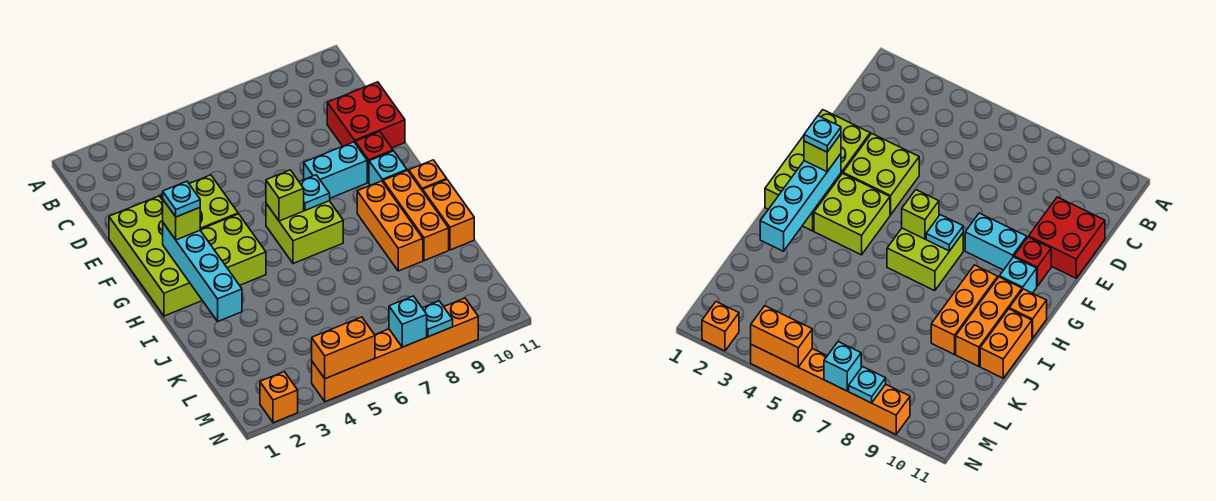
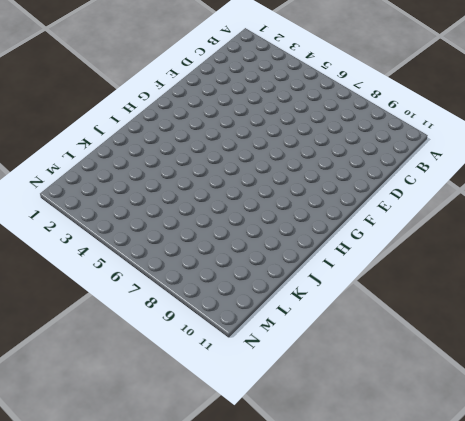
none -> red 2x2 brick [327,82,405,148]
none -> lime 2x4 brick [109,196,202,316]
none -> lime 2x2 brick [161,175,238,229]

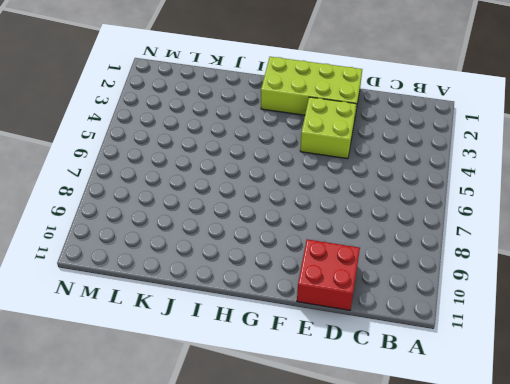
none -> cyan 1x2 brick [304,142,367,198]
none -> red 1x1 brick [355,131,393,183]
none -> lime 2x2 brick [200,214,266,285]

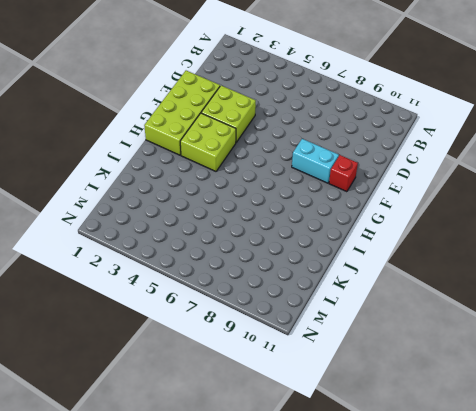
none -> red 2x2 brick [327,82,405,148]
none -> lime 2x2 brick [266,201,343,264]
none -> cyan 1x1 brick [369,151,407,185]

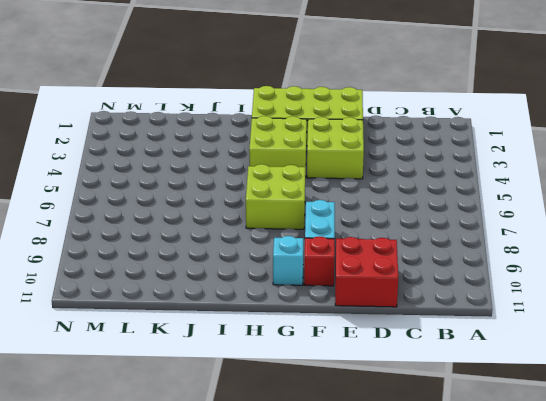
none -> orange 1x3 brick [357,181,423,271]
none -> orange 1x3 brick [383,171,449,261]
none -> orange 1x1 brick [409,160,447,191]

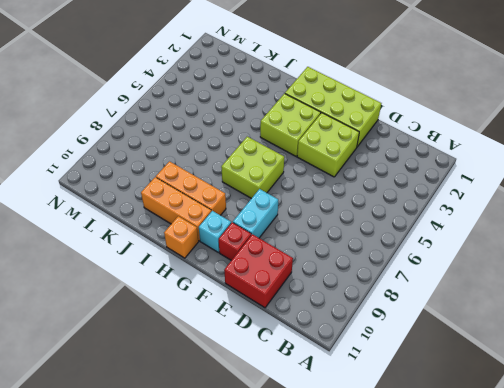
none -> orange 1x2 brick [423,180,474,250]
none -> orange 1x1 brick [260,372,298,423]
none -> orange 1x6 brick [312,298,478,402]

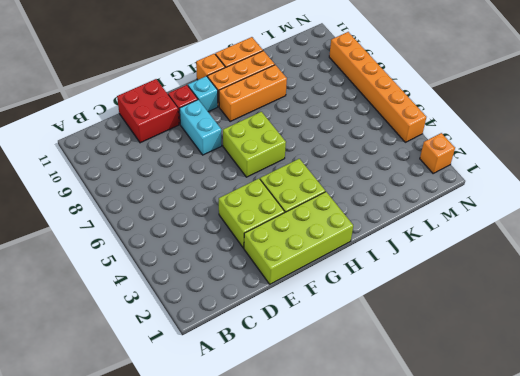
none -> cyan 1x4 brick [163,223,242,322]
none -> lime 1x1 brick [266,170,304,221]
none -> cyan 1x1 plate [299,175,330,210]

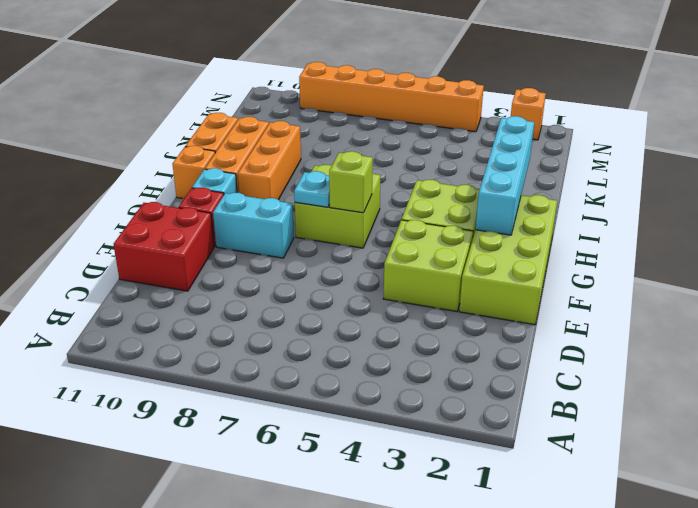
none -> orange 1x2 brick [312,317,375,379]
none -> cyan 1x1 brick [389,296,427,347]
none -> cyan 1x1 plate [423,301,453,337]

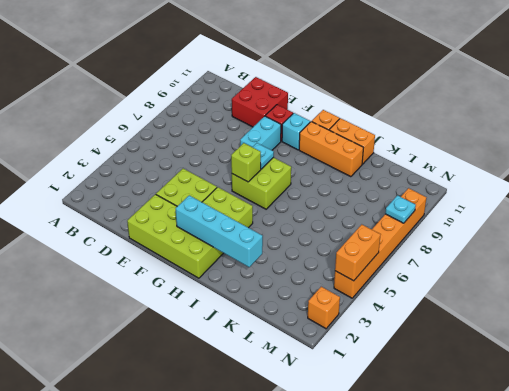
none -> orange 1x3 brick [357,181,423,271]
none -> cyan 1x1 brick [389,296,427,347]
none -> lime 1x1 brick [163,200,200,240]

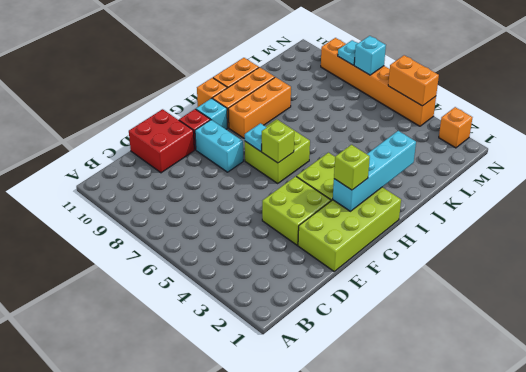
none -> cyan 1x1 plate [163,181,200,217]

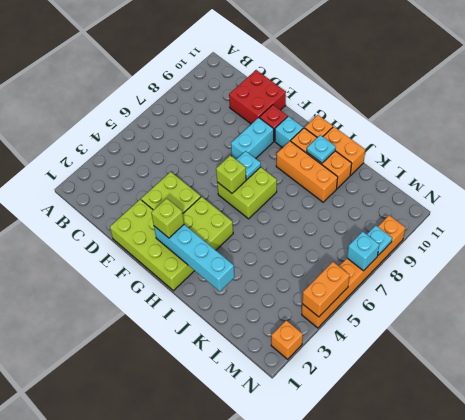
cyan 1x1 plate [307,135,336,163] -> cyan 1x1 plate moved to [163,181,200,217]

